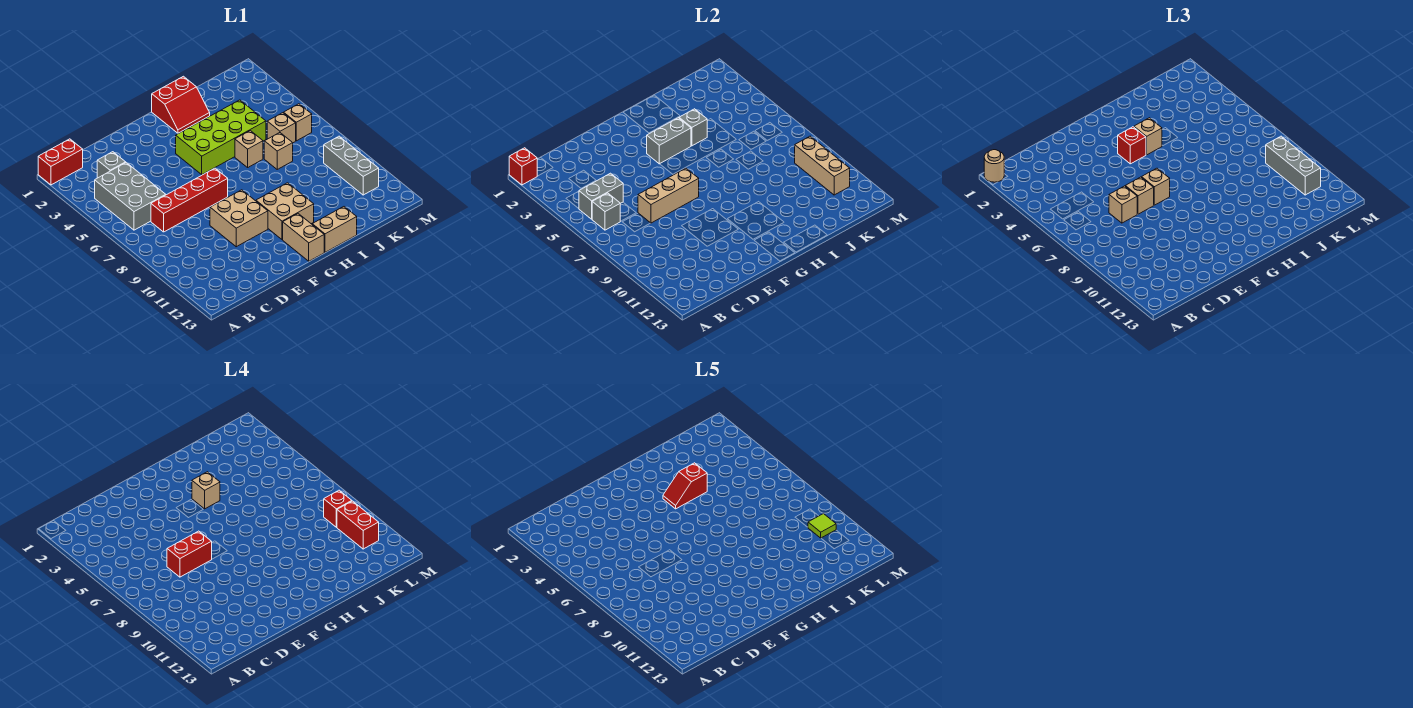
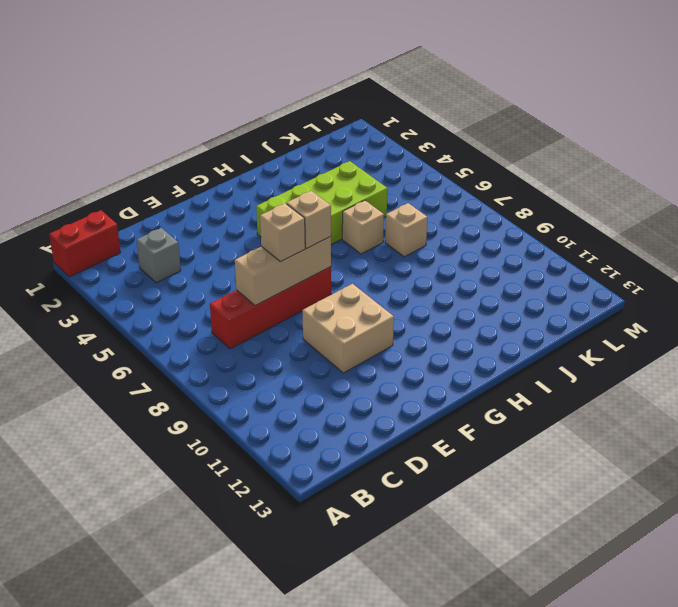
none -> grey 2x3 brick [95,163,166,230]
none -> tan 2x2 brick [256,183,314,240]
none -> tan 1x2 brick [283,214,324,261]
none -> red 2x2 slope [152,76,210,133]

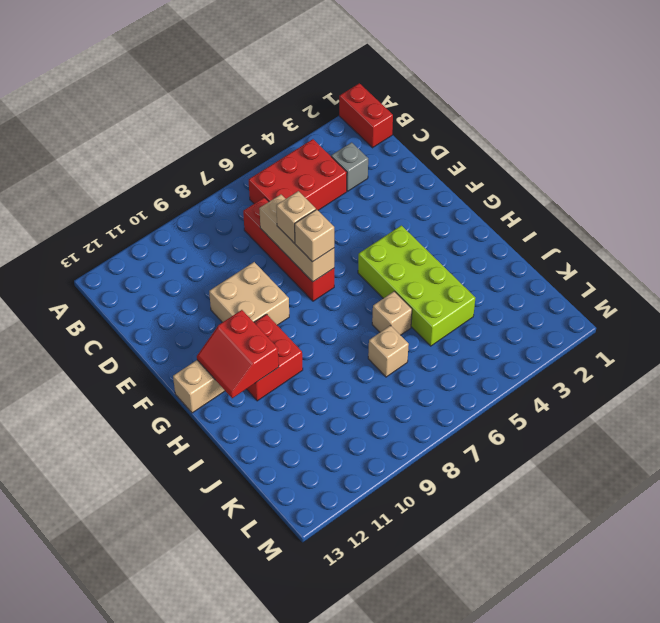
red 2x3 brick [249,139,347,210] -> grey 2x3 brick [95,163,166,230]
red 2x2 brick [247,314,303,401] -> tan 2x2 brick [256,183,314,240]
red 2x2 slope [197,310,279,398] -> red 2x2 slope moved to [152,76,210,133]
none -> tan 1x2 brick [312,207,357,252]
none -> tan 1x1 brick [267,113,296,143]
none -> tan 1x1 brick [284,104,312,141]
none -> grey 1x3 brick [324,136,379,195]

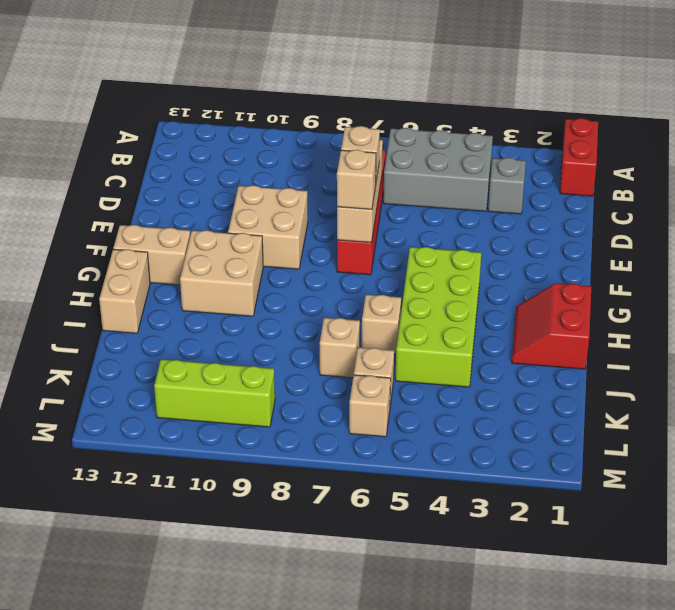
lime 1x3 brick [154,359,275,427] -> grey 1x3 brick [324,136,379,195]
none -> red 1x1 brick [509,148,538,185]
none -> grey 1x2 brick [579,173,623,219]
none -> grey 1x1 brick [592,193,620,230]
none -> grey 1x2 brick [647,118,691,164]

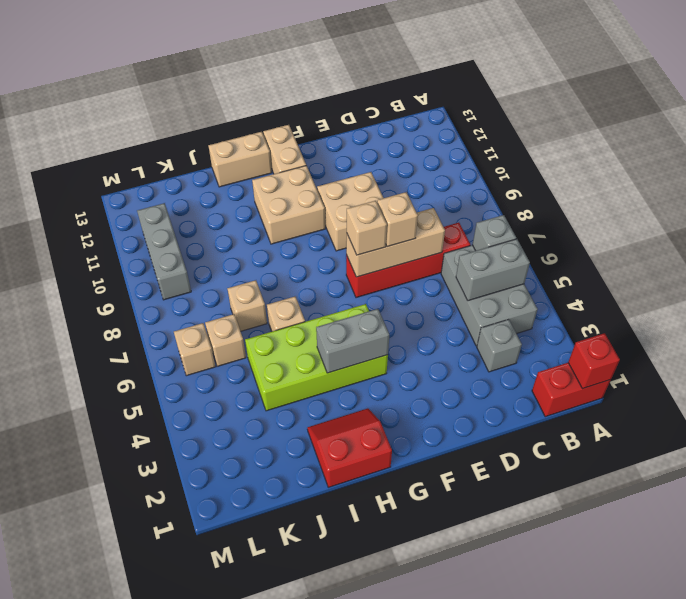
none -> grey 1x1 brick [679,109,707,146]
none -> tan 1x3 brick [795,136,850,195]
none -> tan 1x1 round brick [984,150,1004,182]
none -> tan 1x1 brick [1109,186,1137,223]

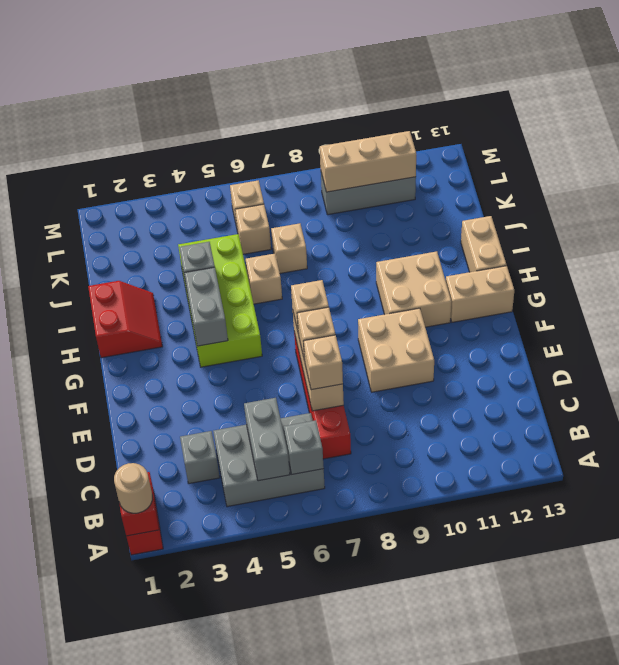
none -> red 1x1 brick [1118,127,1146,164]
none -> tan 1x1 brick [1134,118,1162,155]
none -> grey 1x3 brick [1266,136,1321,195]
none -> red 1x2 brick [167,531,212,577]

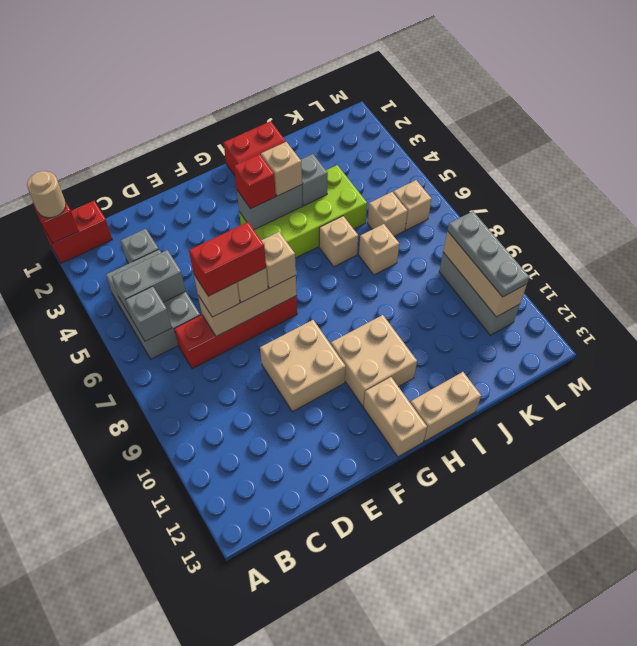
grey 1x3 plate [447,211,529,297] -> grey 1x3 brick [1266,136,1321,195]
none -> tan 1x1 brick [192,472,220,509]
none -> red 1x1 brick [324,490,352,527]
none -> red 1x2 brick [337,501,379,549]
none -> red 1x2 slope [663,463,707,509]

